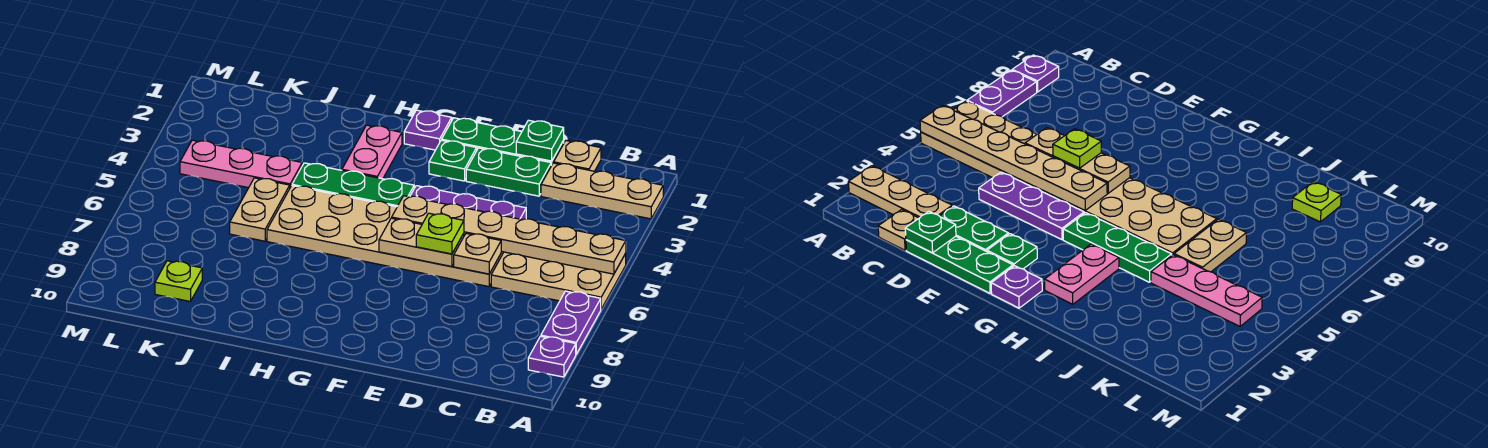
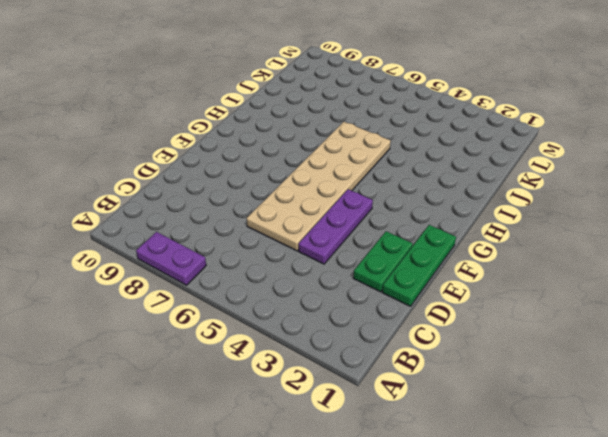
none -> tan 1x3 plate [541,163,663,219]
none -> tan 2x3 plate [491,252,626,309]
none -> purple 1x1 plate [528,336,576,377]

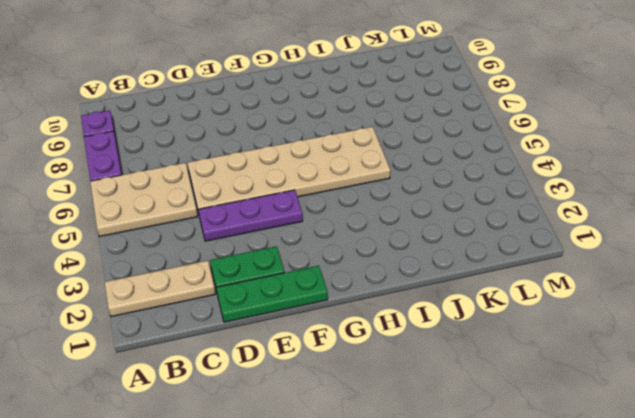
none -> tan 1x1 plate [554,141,601,171]
none -> green 1x1 plate [429,140,477,181]
none -> purple 1x1 plate [404,110,452,150]

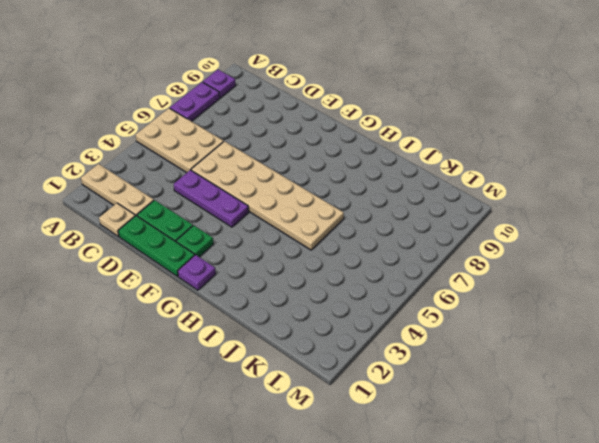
none -> green 1x3 plate [292,163,414,207]
none -> pink 1x2 plate [342,125,402,179]
none -> pink 1x3 plate [180,140,302,188]

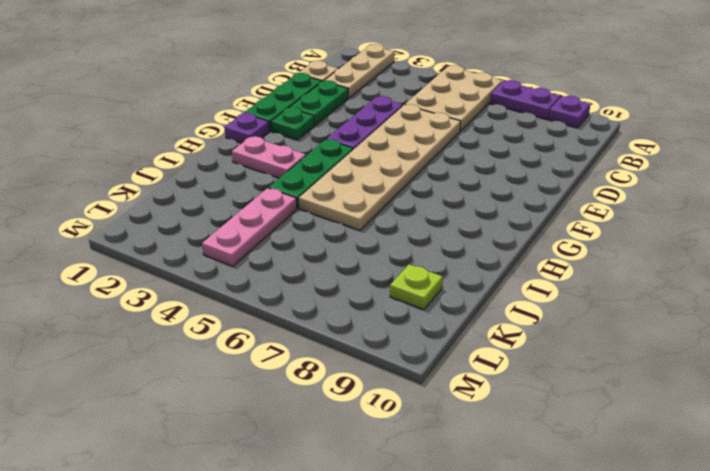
none -> tan 1x2 plate [230,178,290,241]
none -> tan 1x6 plate [392,196,626,274]
none -> green 1x1 plate [516,120,564,161]

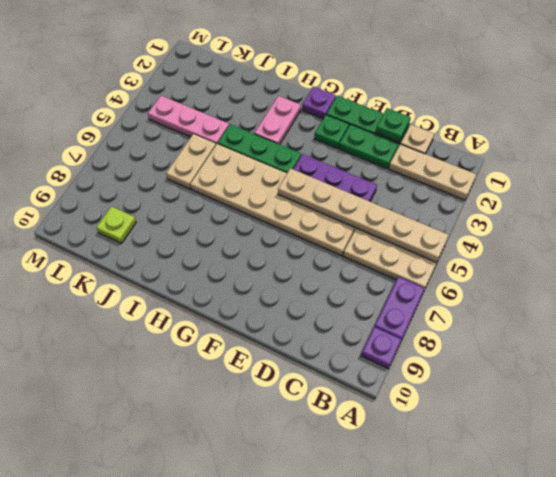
none -> tan 1x1 plate [454,233,501,274]
none -> tan 1x2 plate [379,218,464,266]
none -> lime 1x1 plate [416,213,464,254]

